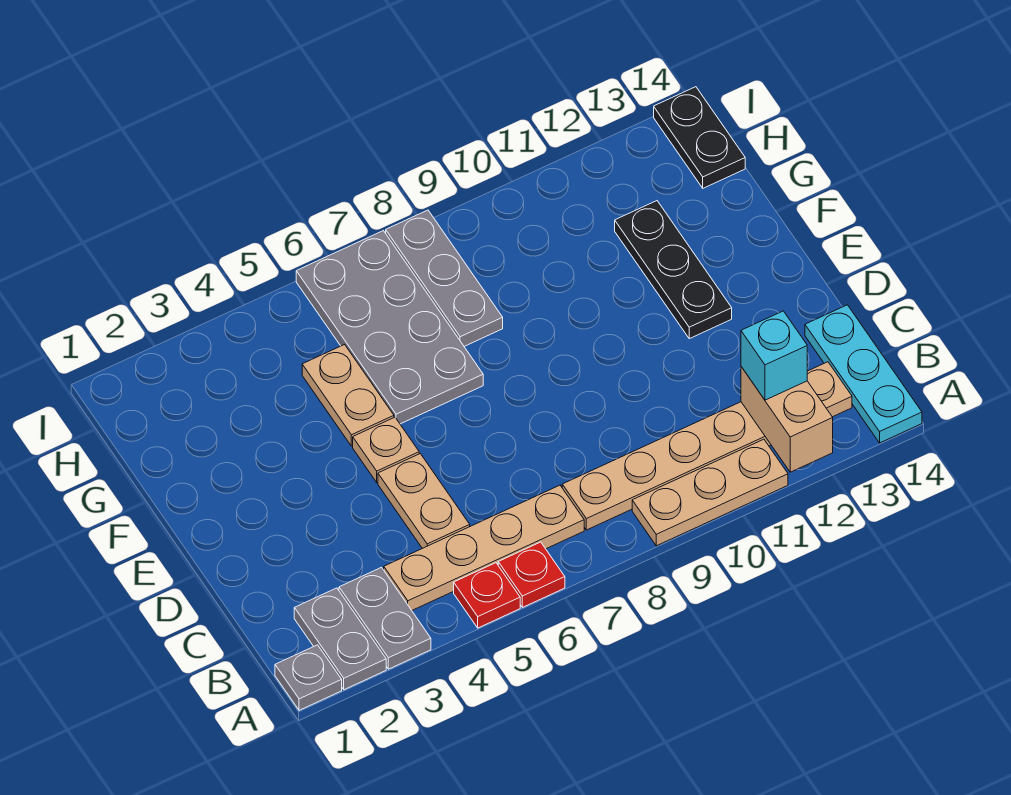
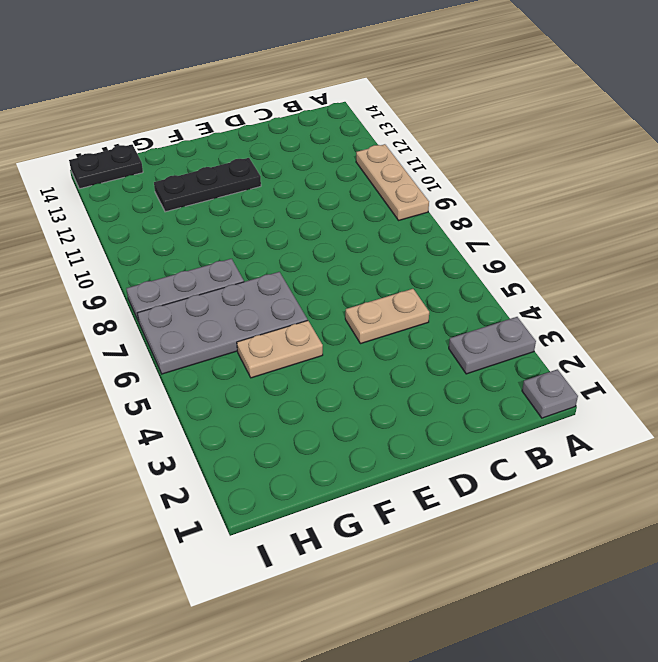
none -> grey 1x2 plate [294,588,386,690]
none -> red 1x1 plate [454,563,520,628]
none -> red 1x1 plate [498,542,565,607]

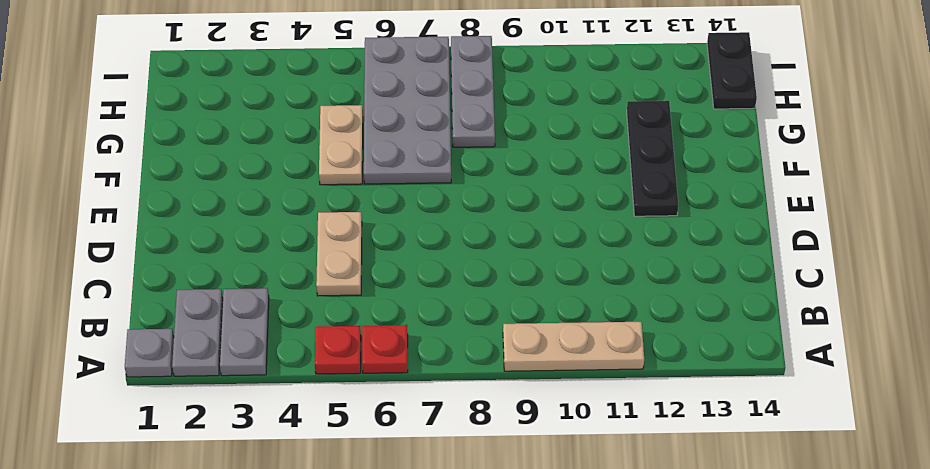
none -> cyan 1x3 plate [805,305,922,443]
none -> tan 1x4 plate [384,485,584,610]
none -> tan 1x6 plate [562,362,852,530]

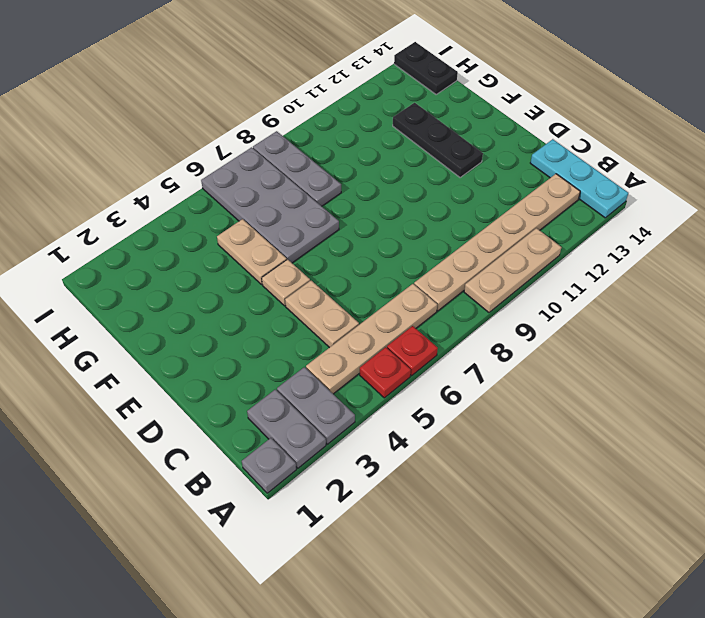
none -> tan 1x2 brick [741,367,833,472]
none -> cyan 1x1 brick [741,311,807,400]

